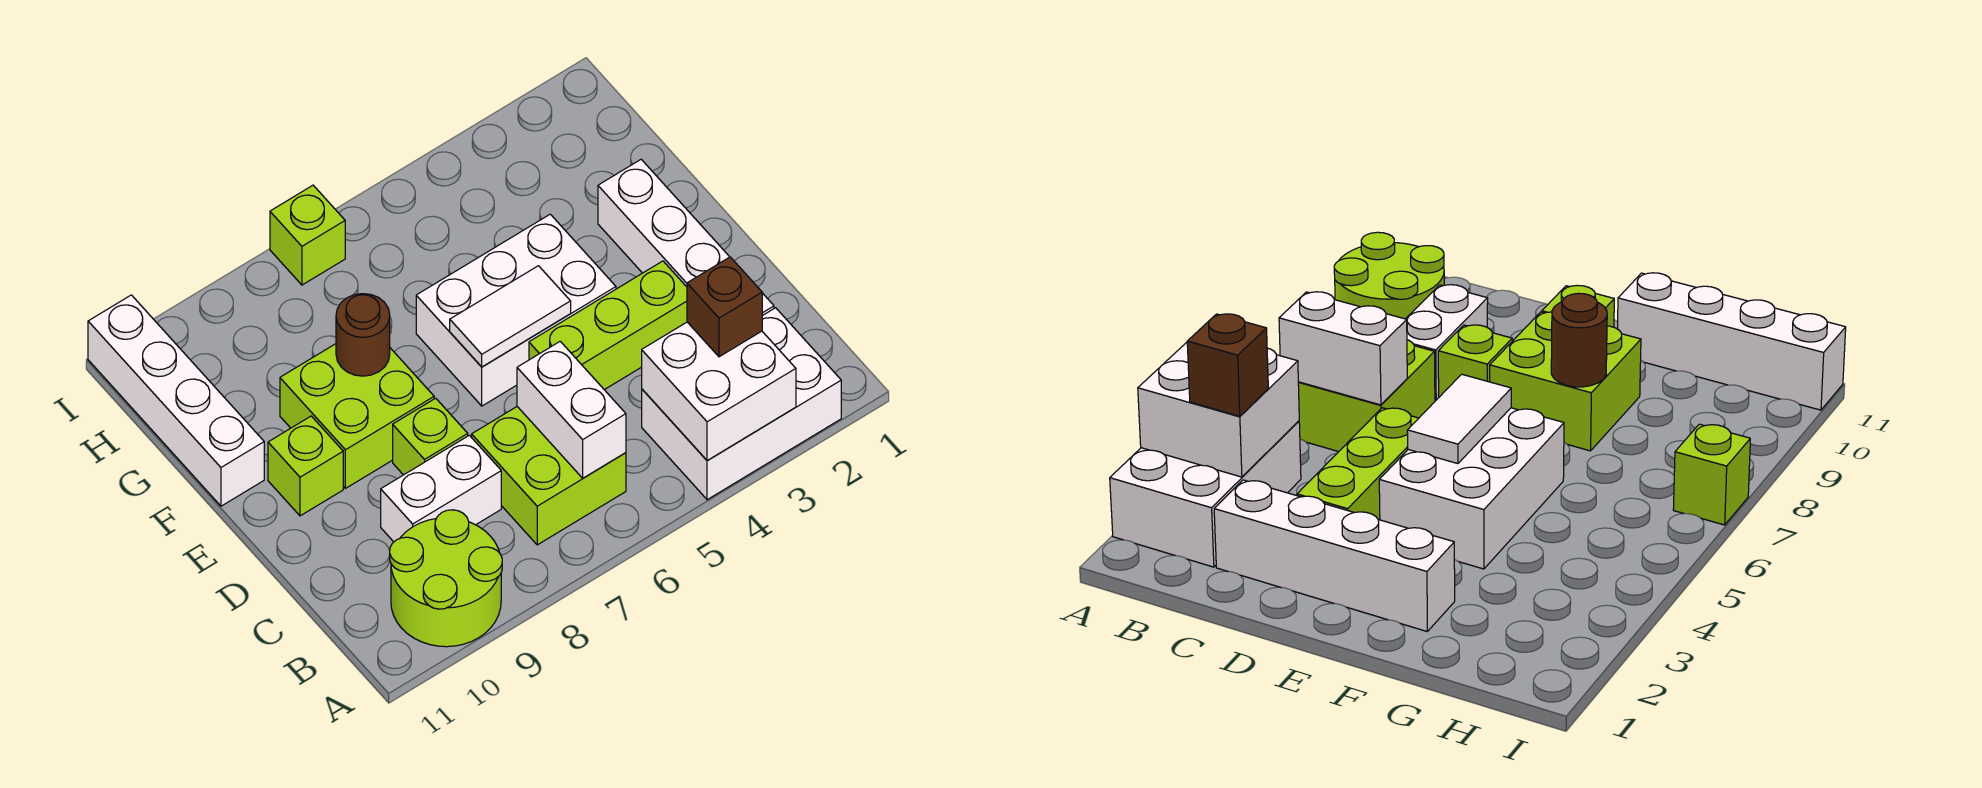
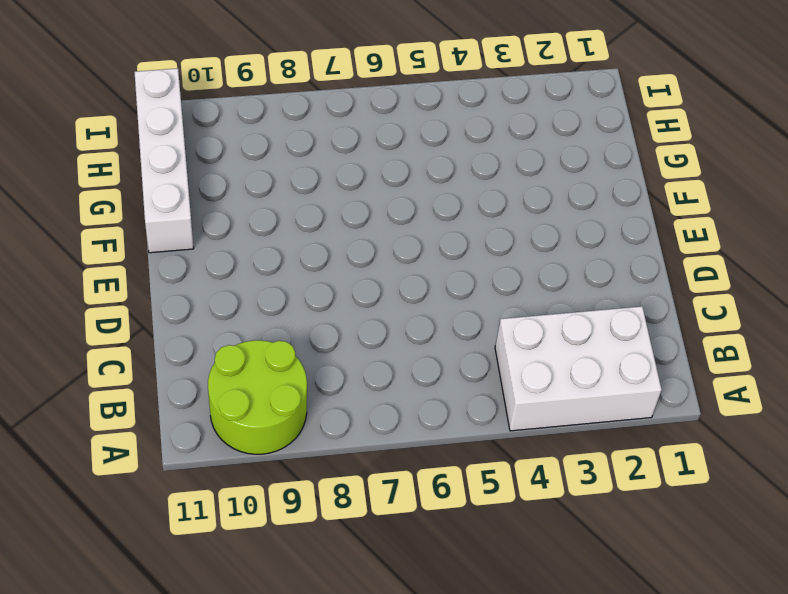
none -> lime 2x2 brick [472,407,626,545]
none -> white 1x4 brick [598,159,774,316]
none -> white 1x2 brick [381,435,501,542]

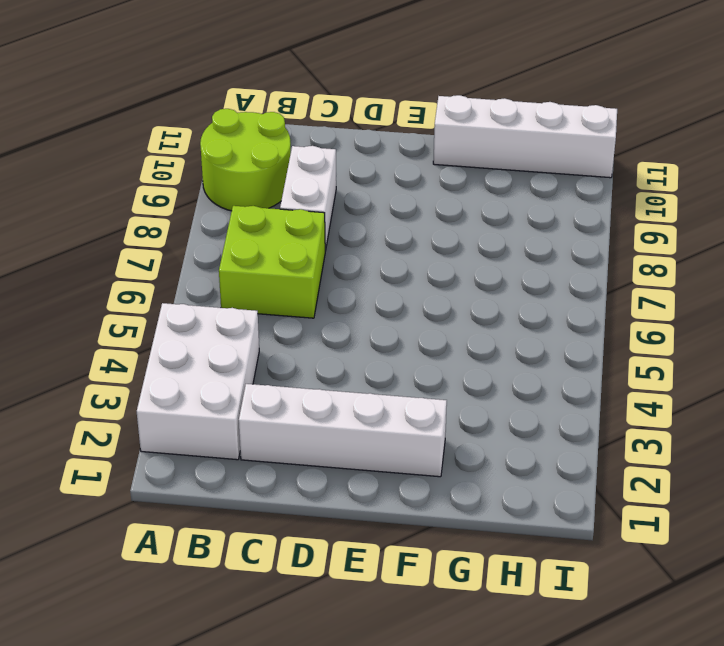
none -> lime 1x3 brick [529,261,687,390]
none -> lime 1x1 brick [393,398,468,475]
none -> white 2x3 brick [416,214,616,406]

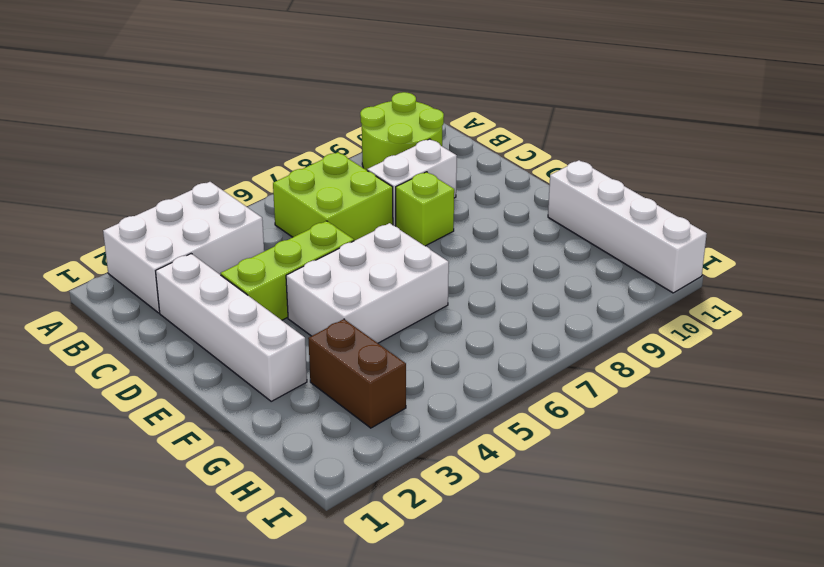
brown 1x2 brick [308,319,406,428] -> none
none -> lime 2x2 brick [280,344,434,488]
none -> lime 1x1 brick [268,416,343,516]
none -> lime 1x1 brick [270,185,345,285]

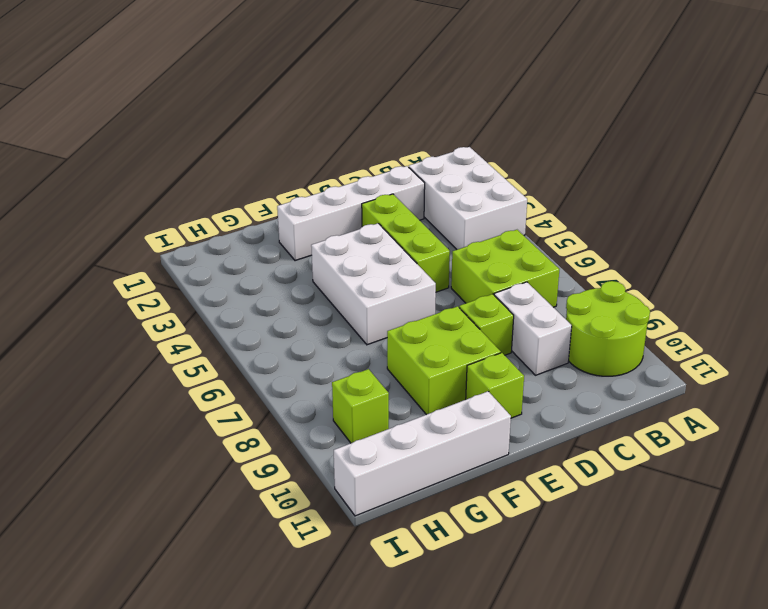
lime 1x1 brick [332,369,389,443] -> lime 1x1 brick moved to [270,185,345,285]
none -> white 2x2 brick [642,322,796,461]
none -> white 1x2 brick [517,341,626,478]
none -> white 1x2 tile [450,266,571,367]

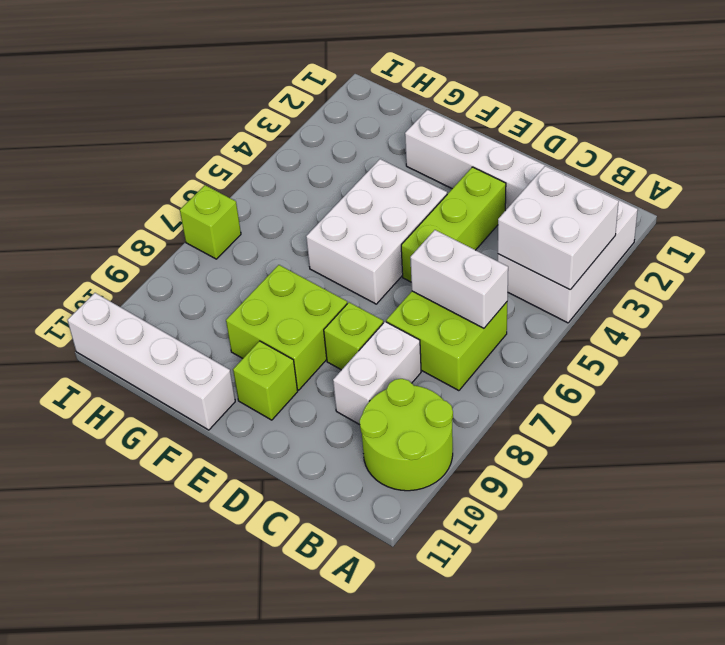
none -> white 1x2 tile [450,266,571,367]
none -> brown 1x1 round brick [336,294,390,376]
none -> brown 1x1 brick [687,257,762,357]

